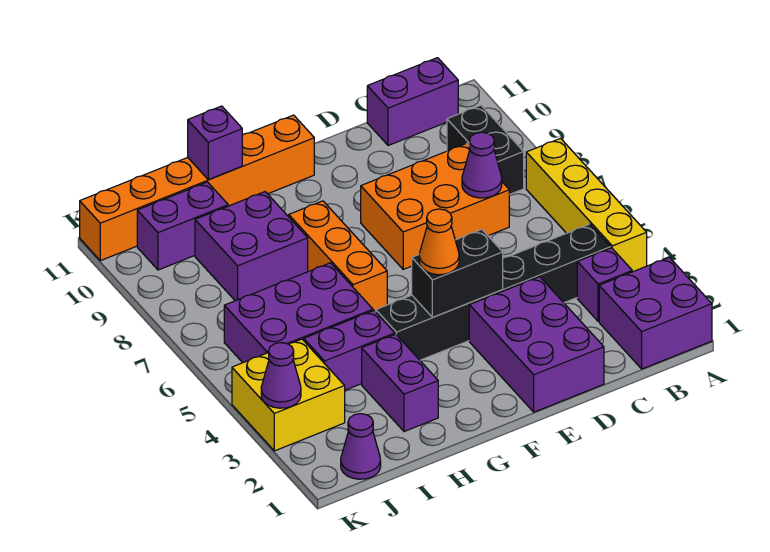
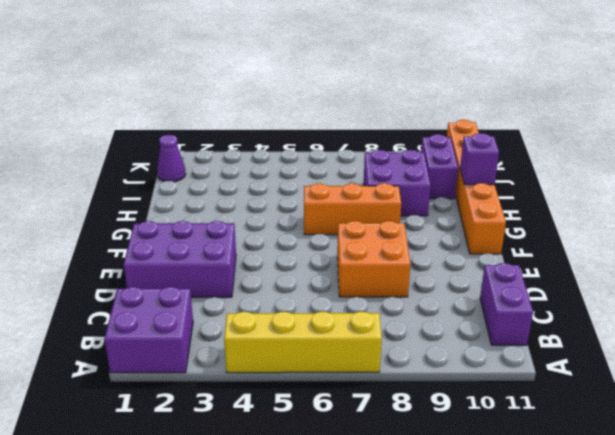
orange 2x2 brick [337,221,410,297] -> orange 2x3 brick [361,143,509,269]
none -> purple 1x1 brick [577,248,632,321]
none -> black 1x6 brick [376,224,611,360]
none -> black 1x2 brick [447,105,524,195]

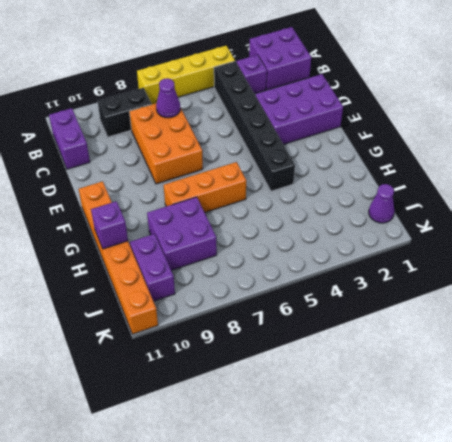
none -> purple 1x2 brick [362,334,438,432]
none -> purple 1x2 brick [304,311,395,390]
none -> purple 2x3 brick [224,263,373,363]

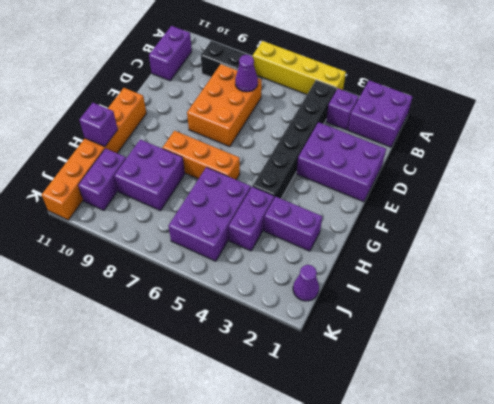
none -> yellow 2x2 brick [232,339,345,451]
none -> black 1x2 brick [412,230,503,317]
none -> purple 1x1 cone [261,343,301,408]

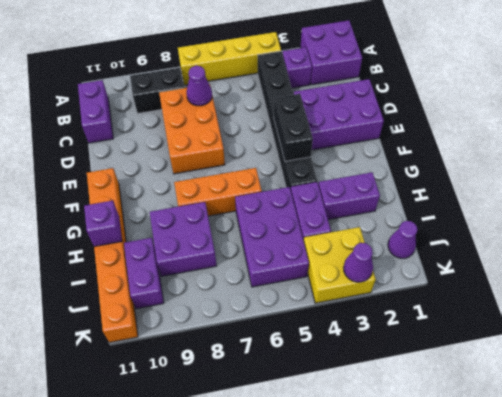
none -> orange 1x1 cone [419,209,459,275]

